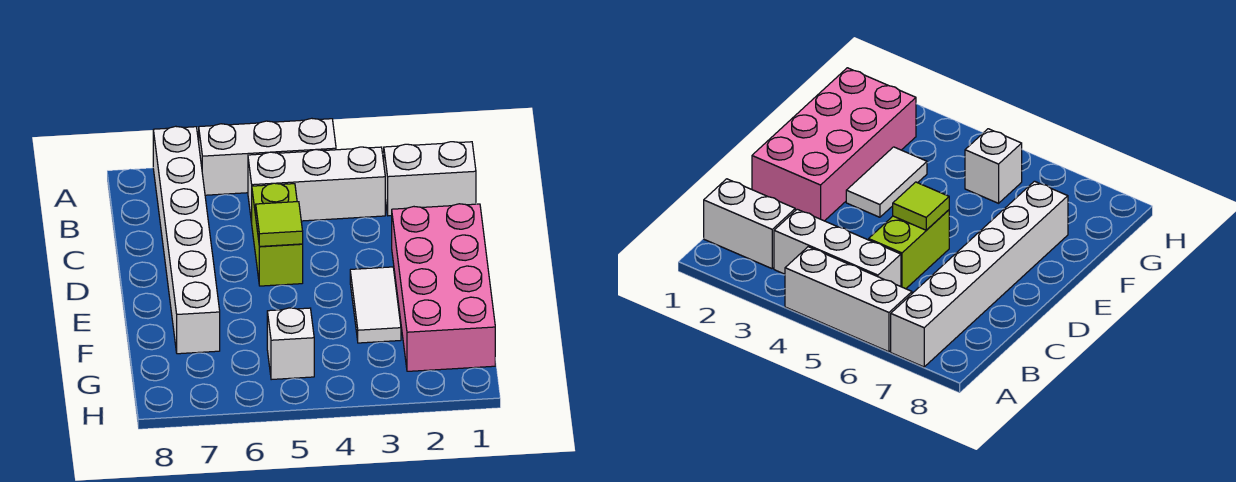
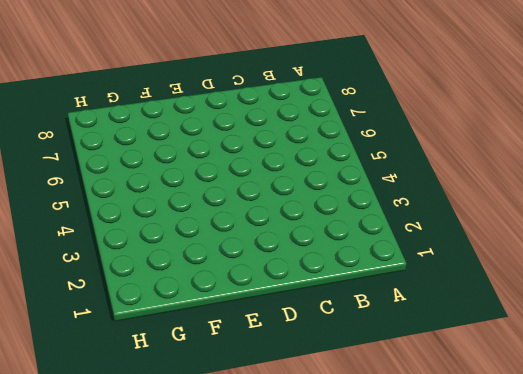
none -> white 1x3 brick [199,118,336,195]
none -> white 1x6 brick [153,126,220,354]

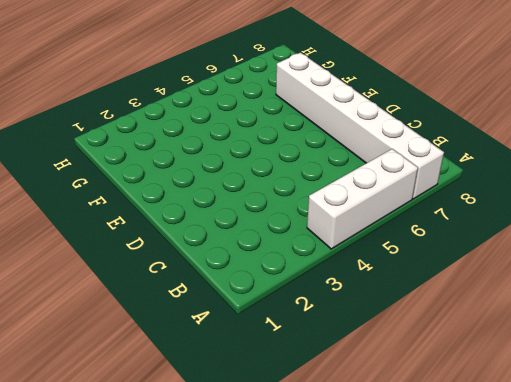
none -> white 1x2 brick [384,142,476,216]
none -> white 1x3 brick [248,147,385,223]

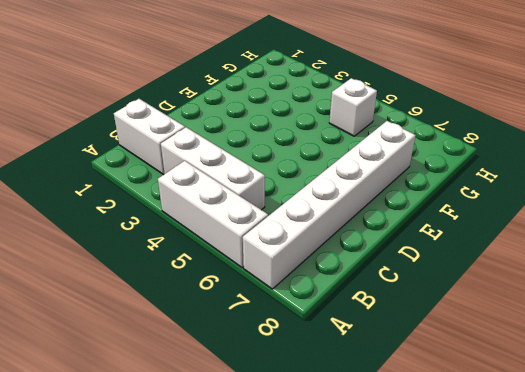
none -> lime 1x2 brick [252,183,303,286]
none -> pink 2x4 brick [392,204,495,371]

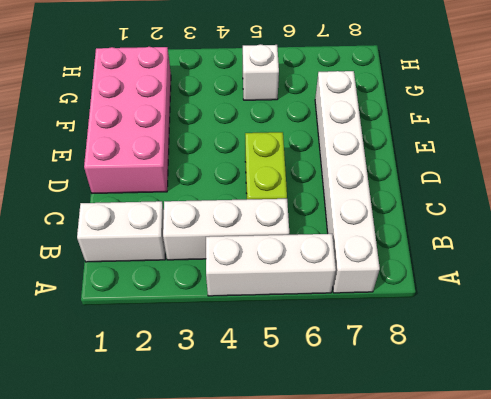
none -> white 1x2 tile [350,267,401,343]
none -> lime 1x1 tile [256,202,303,247]

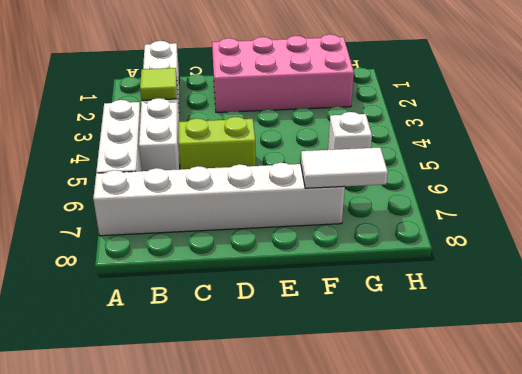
lime 1x1 tile [140,68,177,100] -> lime 1x1 tile moved to [256,202,303,247]
white 1x2 tile [301,147,388,188] -> white 1x2 tile moved to [350,267,401,343]

